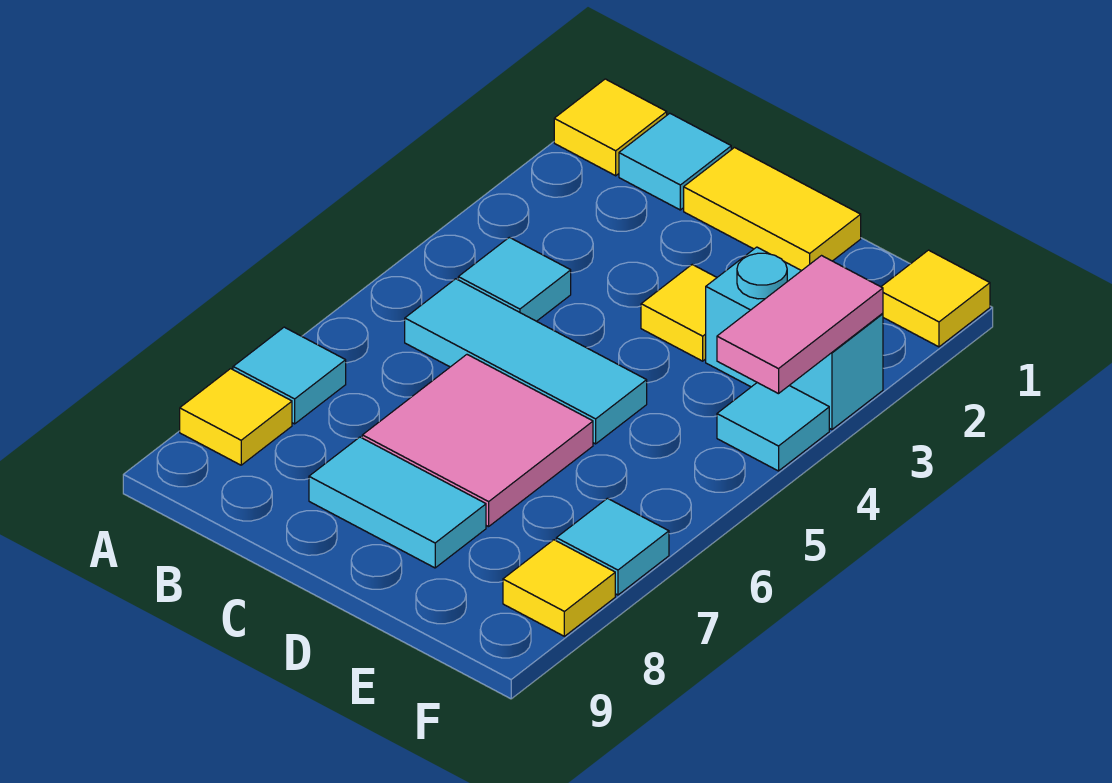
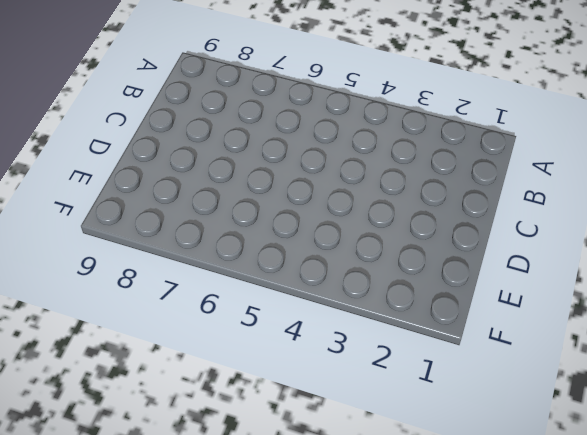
none -> yellow 1x1 tile [554,79,667,176]
none -> cyan 1x1 tile [233,327,346,424]
none -> yellow 1x1 tile [180,369,292,465]

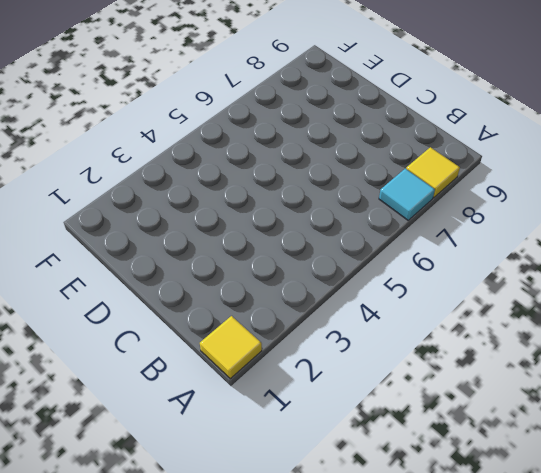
none -> cyan 1x1 tile [619,113,731,210]
none -> cyan 1x1 tile [458,237,571,321]
none -> cyan 1x3 tile [405,279,647,444]

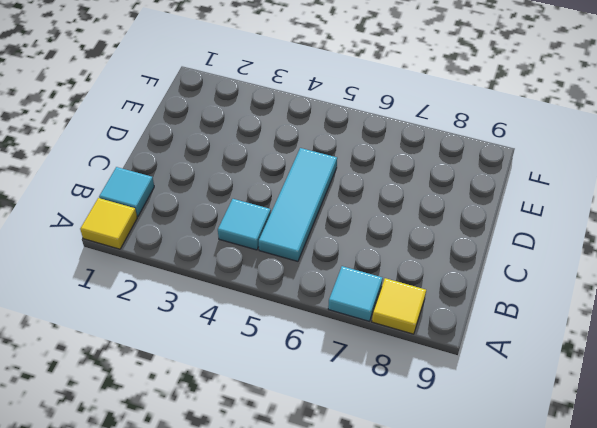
none -> yellow 1x2 tile [684,148,861,271]
none -> pink 2x2 tile [362,355,593,527]
none -> cyan 1x2 tile [309,437,486,568]

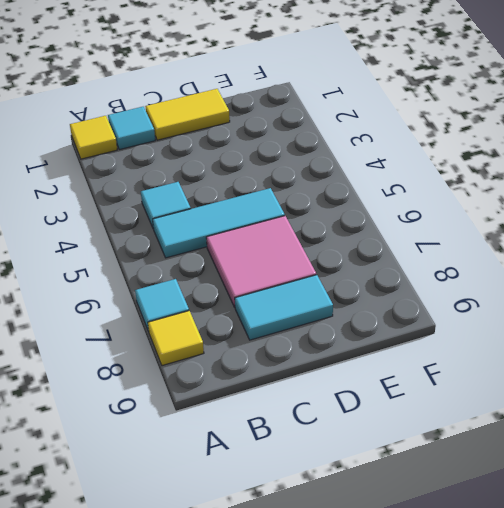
none -> yellow 1x1 tile [641,265,717,361]
none -> cyan 1x2 brick [706,247,883,430]
none -> yellow 1x1 tile [881,250,990,347]

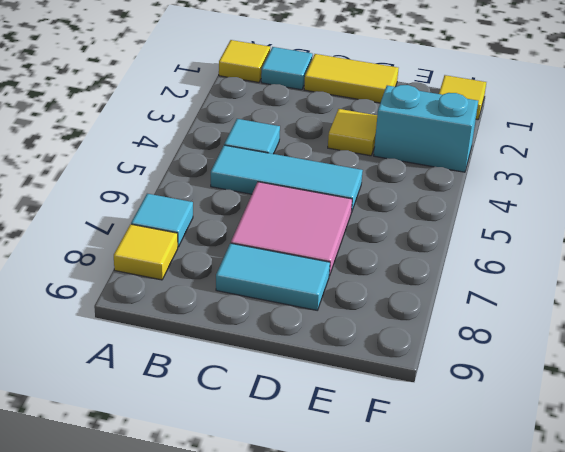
none -> cyan 1x1 tile [717,383,829,471]
none -> cyan 1x1 tile [556,498,669,595]
none -> yellow 1x1 tile [503,540,615,636]

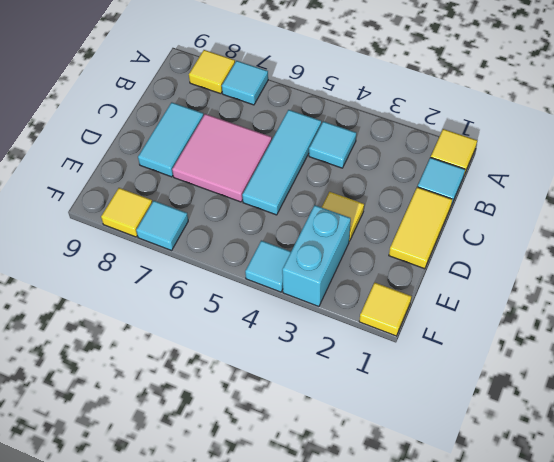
none -> pink 1x2 tile [717,256,883,394]

